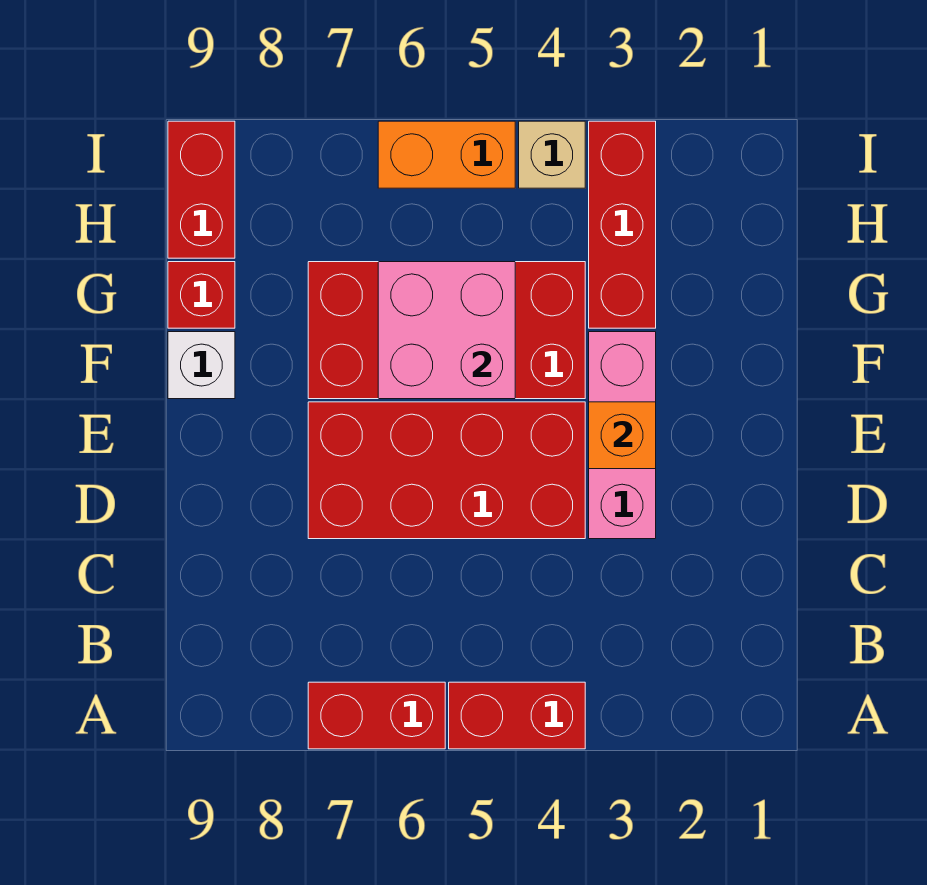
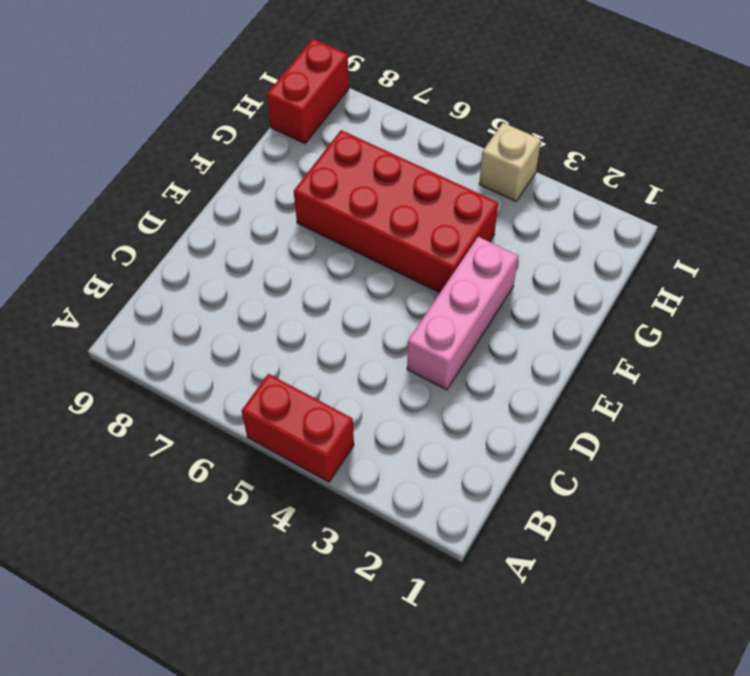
none -> red 1x2 brick [308,682,445,749]
none -> red 2x4 brick [308,402,585,539]
none -> white 1x1 brick [168,332,235,399]

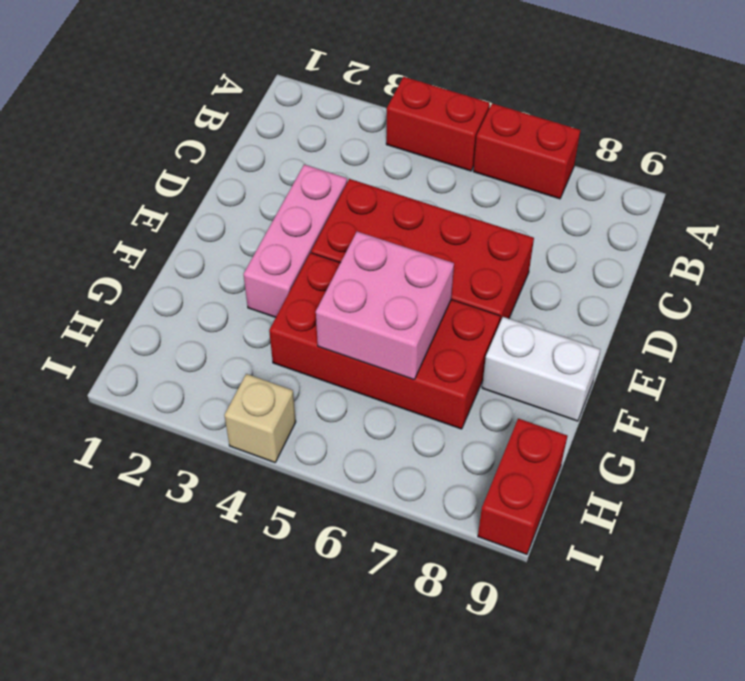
white 1x2 brick [482,317,601,421] -> white 1x1 brick [168,332,235,399]
none -> red 1x3 brick [589,121,656,328]
none -> red 1x1 brick [168,262,235,328]
none -> orange 1x2 brick [378,121,515,188]

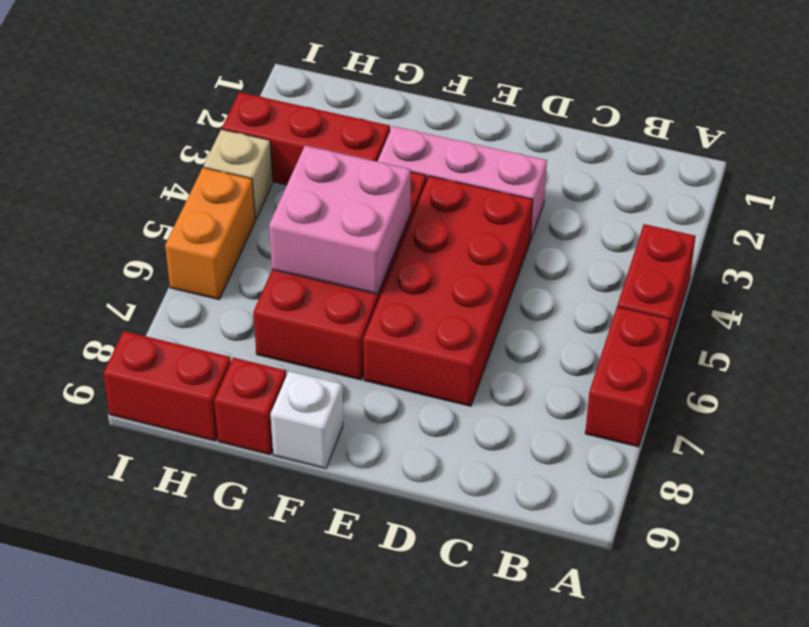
none -> orange 1x1 brick [589,402,656,469]

